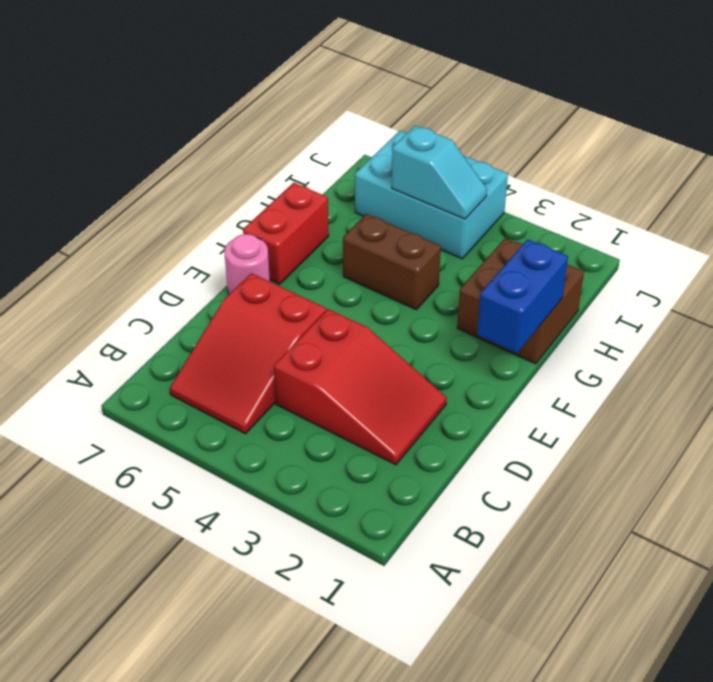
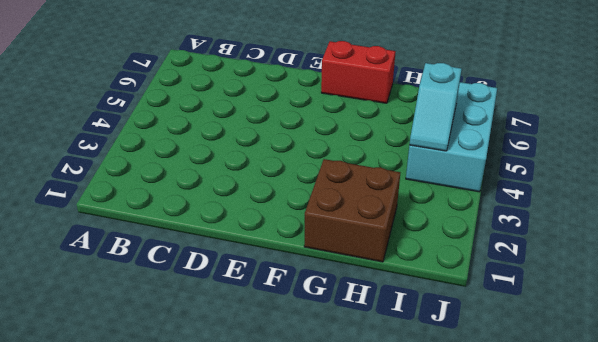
none -> red 2x3 slope [170,273,326,434]
none -> red 2x3 slope [274,309,447,465]

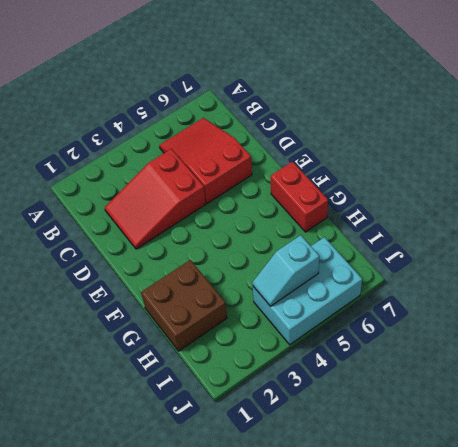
none -> pink 1x1 round brick [224,234,270,294]
none -> brown 1x2 brick [343,214,441,309]

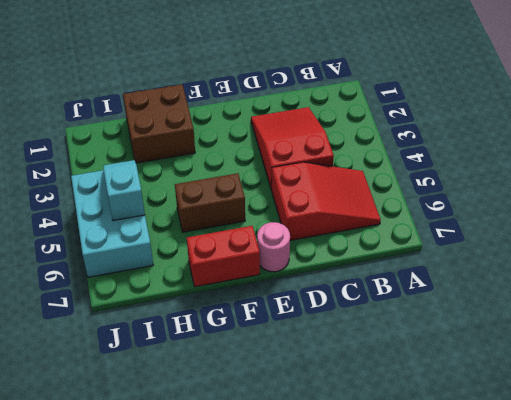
brown 1x2 brick [175,173,245,232] -> brown 1x2 brick turned to [343,214,441,309]
none -> blue 1x2 brick [477,239,568,353]

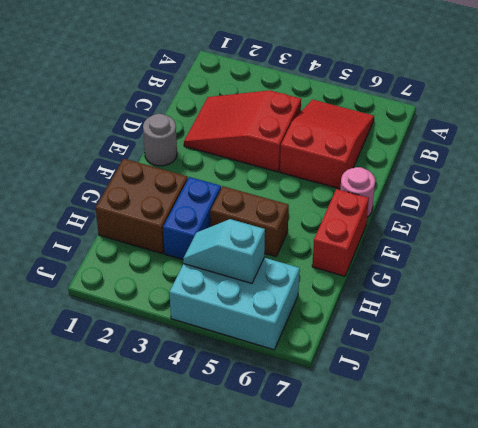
grey 1x1 round brick [143,114,177,166] -> none
blue 1x2 brick [163,177,221,260] -> blue 1x2 brick moved to [477,239,568,353]

